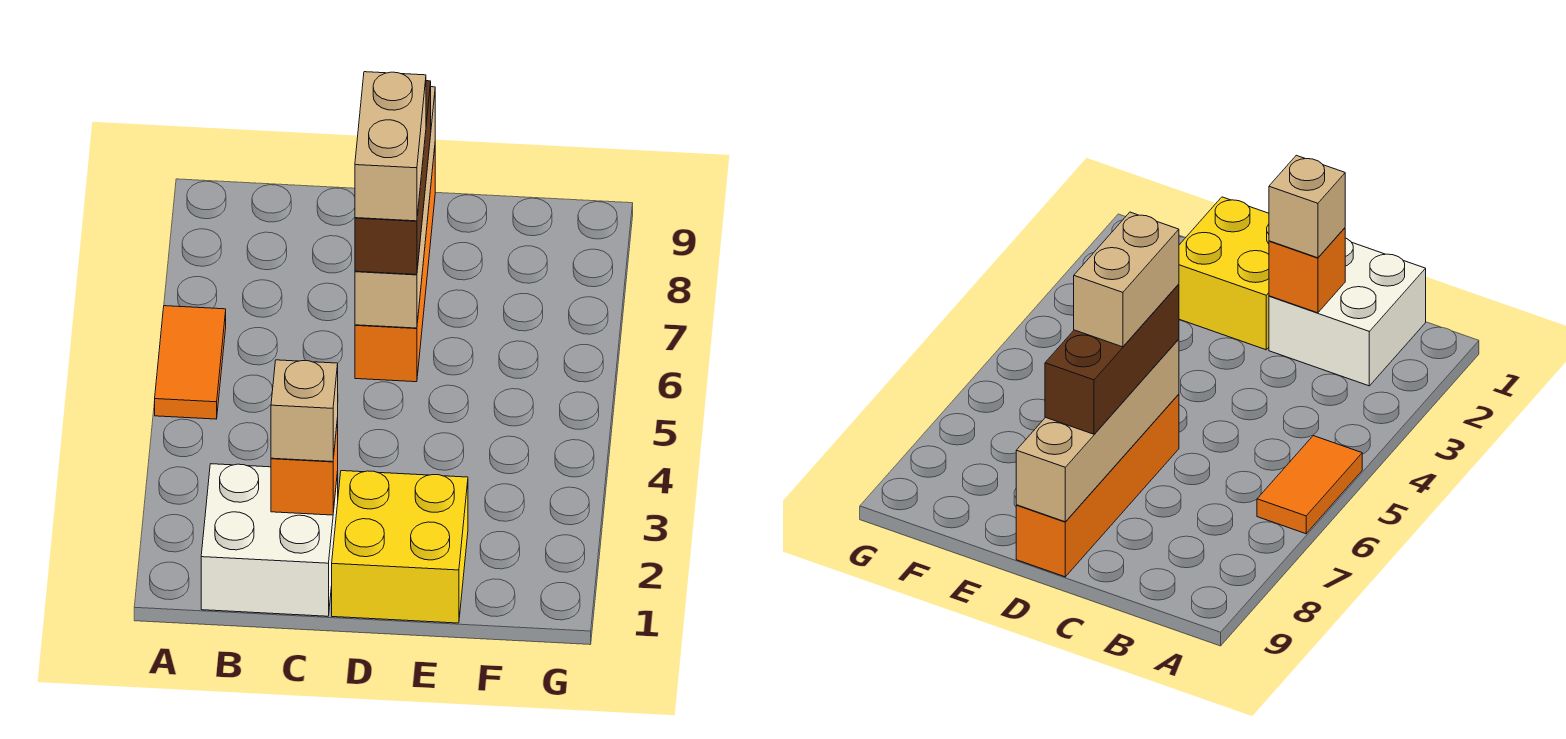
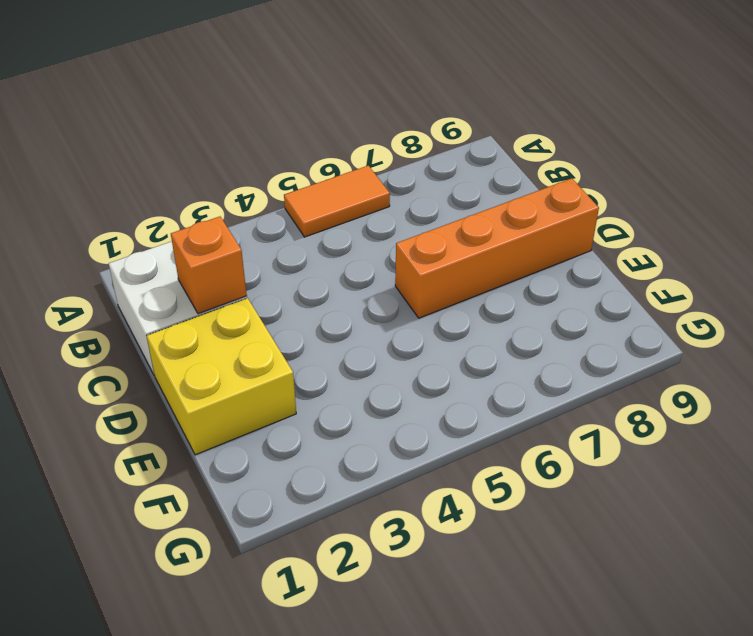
none -> tan 1x4 brick [355,87,435,328]
none -> tan 1x1 brick [271,360,338,462]

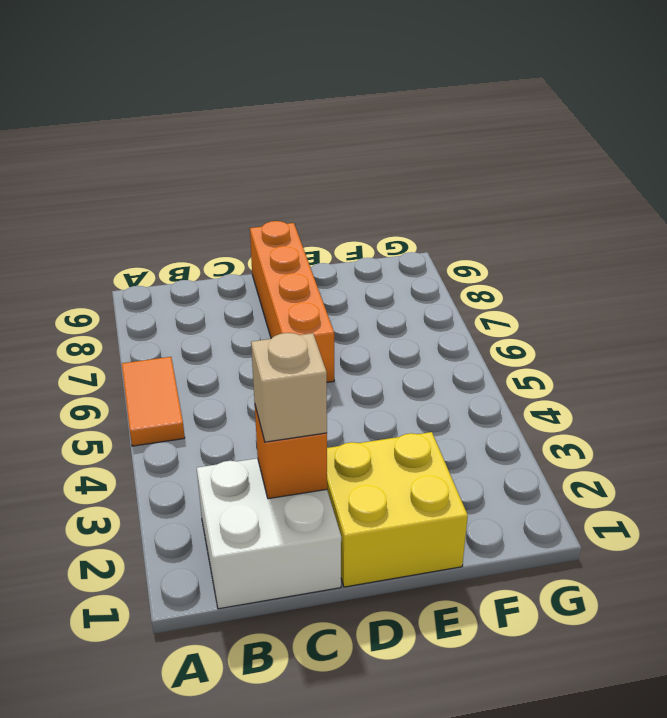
none -> tan 1x4 brick [355,87,435,328]
none -> brown 1x3 brick [355,81,431,275]

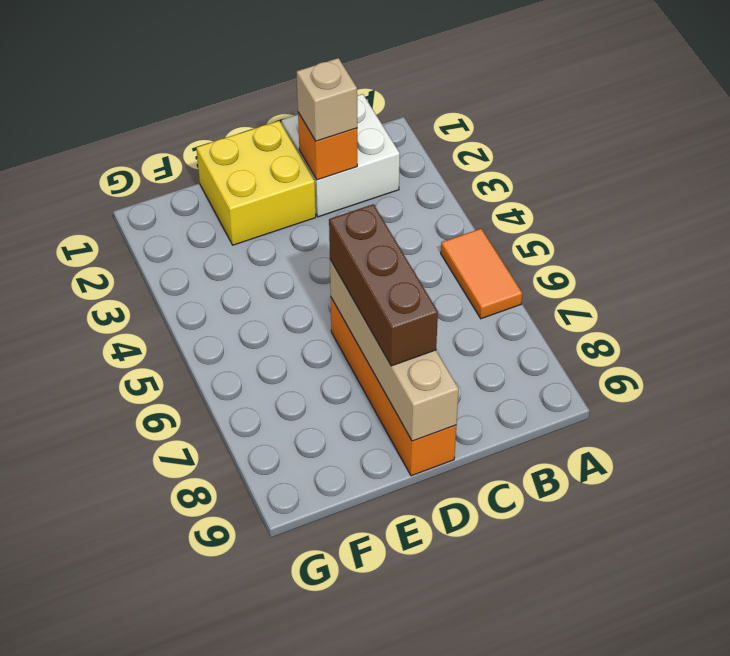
none -> tan 1x2 brick [355,72,426,221]

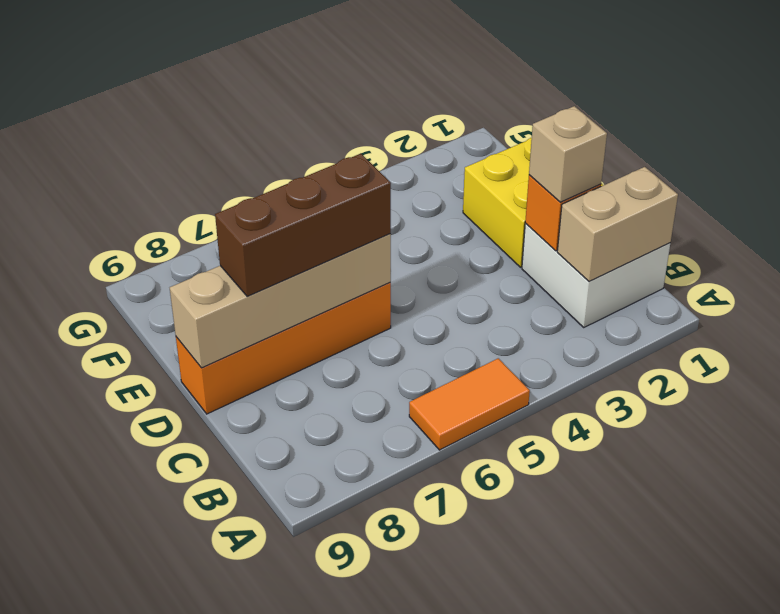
tan 1x2 brick [557,167,678,281] -> tan 1x2 brick moved to [355,72,426,221]

